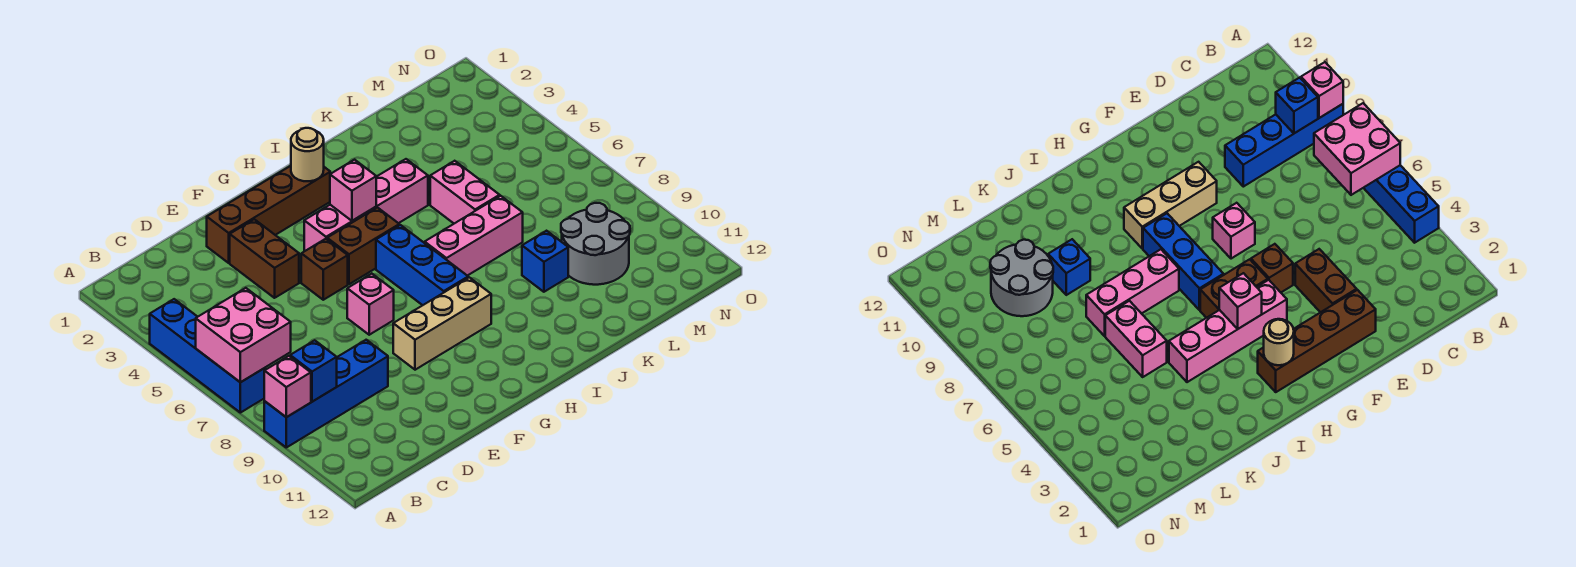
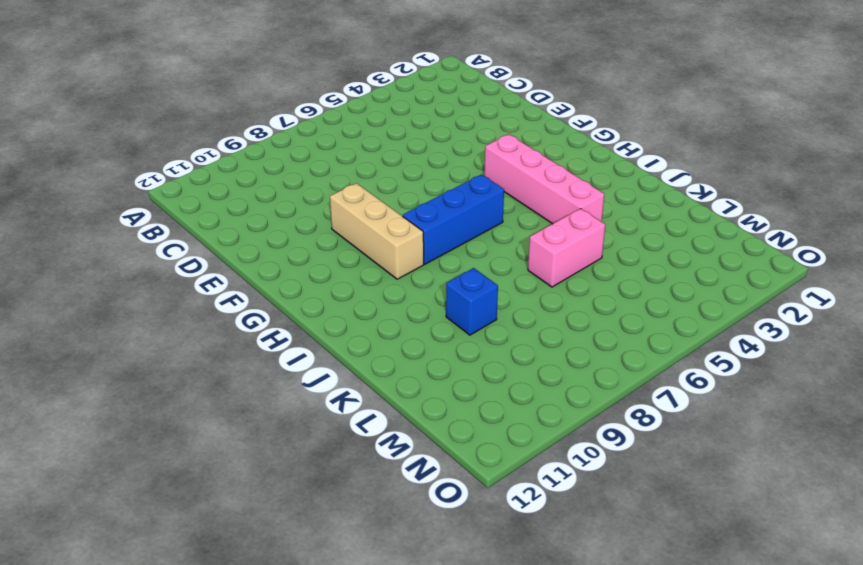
none -> blue 1x4 brick [150,299,265,413]
none -> blue 1x4 brick [264,340,388,447]
none -> brown 1x4 brick [207,166,330,263]

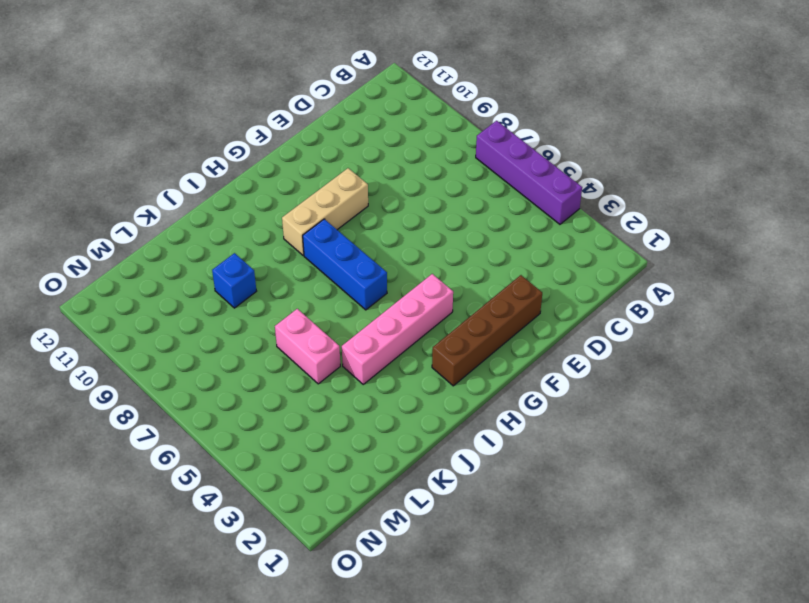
purple 1x4 brick [476,121,582,224] -> blue 1x4 brick [150,299,265,413]
none -> blue 1x4 brick [264,340,388,447]
none -> brown 1x2 brick [230,219,299,298]
none -> brown 1x1 brick [301,239,348,300]

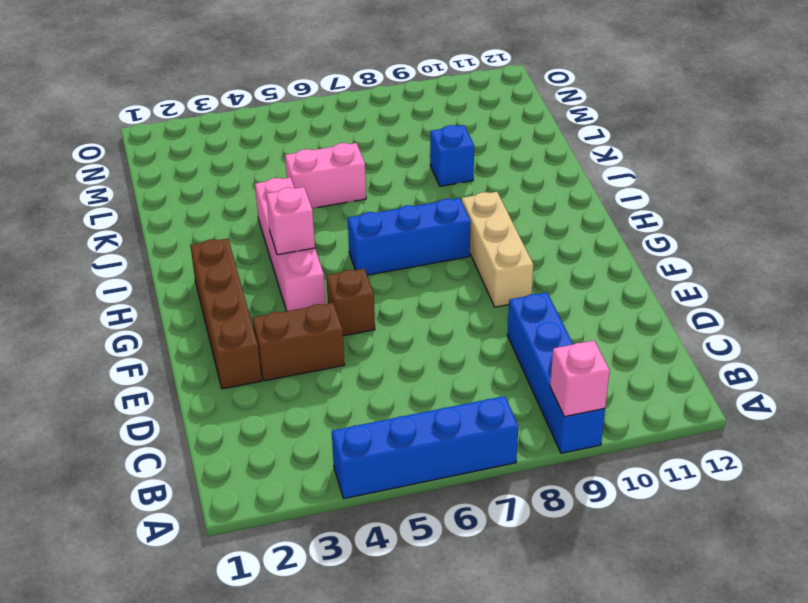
none -> pink 1x1 brick [347,274,394,335]
none -> brown 1x2 brick [327,208,399,284]
none -> pink 1x3 brick [425,196,523,276]

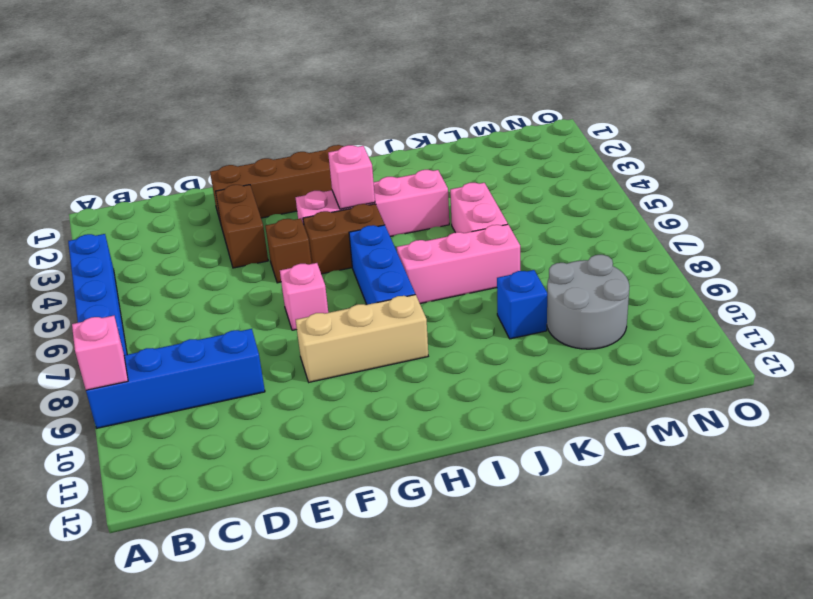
none -> pink 2x2 brick [196,288,291,382]
none -> blue 1x1 brick [290,340,337,402]
none -> tan 1x1 round brick [291,128,324,181]

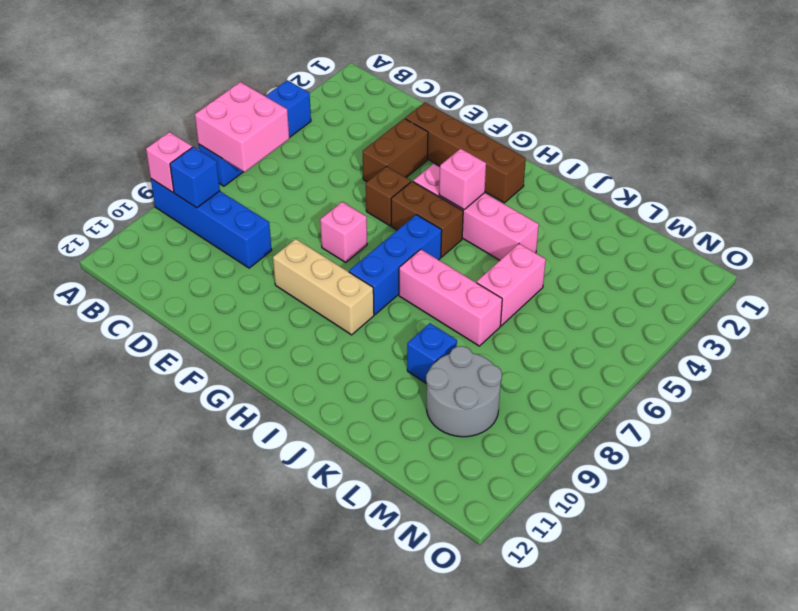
none -> tan 1x1 round brick [291,128,324,181]

